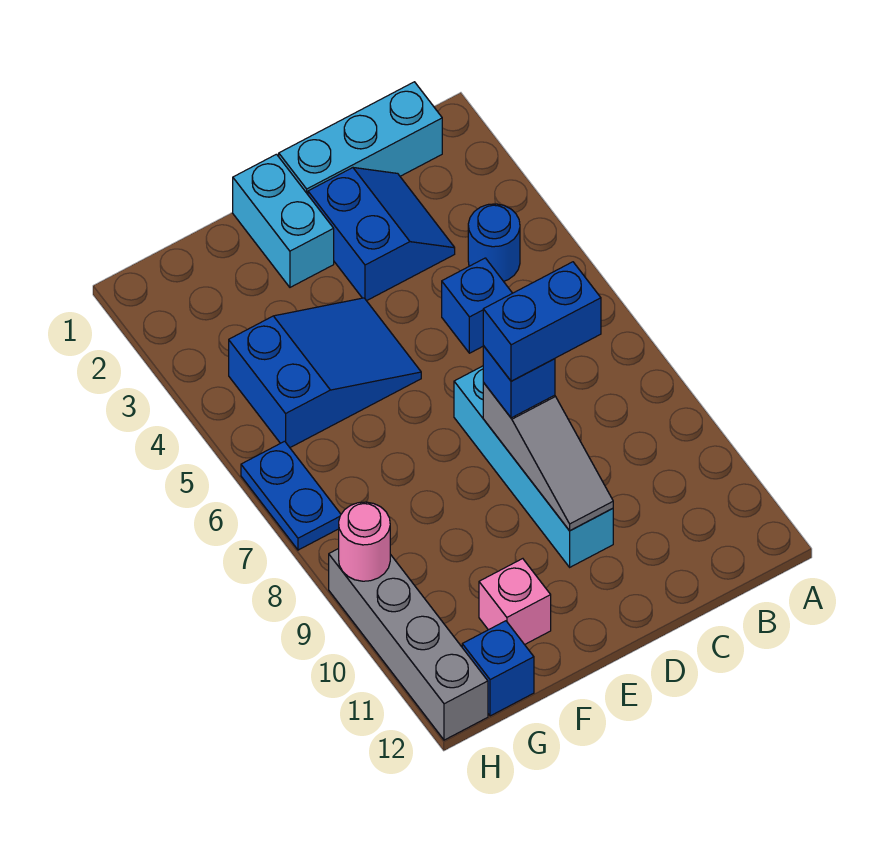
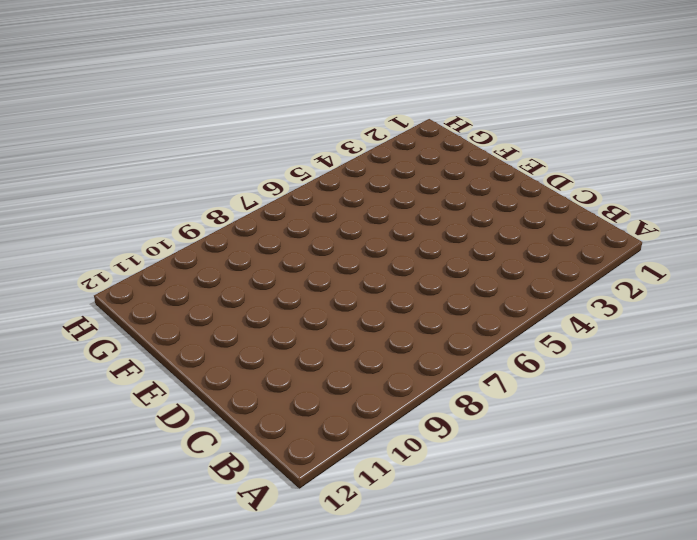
none -> cyan 1x3 brick [279,82,442,194]
none -> blue 1x1 round brick [468,204,520,281]
none -> blue 2x2 slope [308,168,455,301]

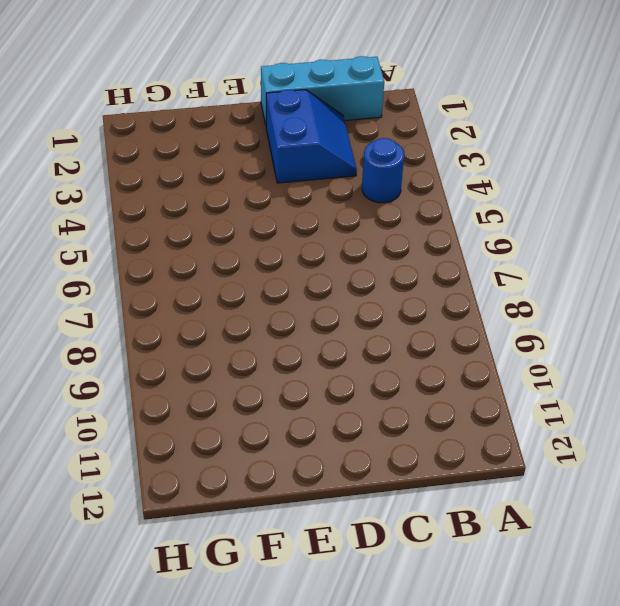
none -> blue 1x1 brick [442,258,512,353]
none -> cyan 1x4 brick [454,366,613,567]
none -> cyan 1x2 brick [233,154,334,287]

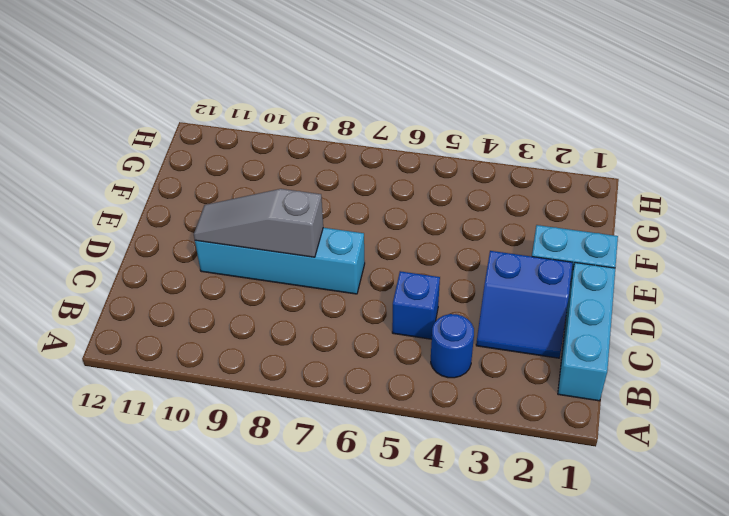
none -> blue 2x3 slope [229,298,421,447]
none -> pink 1x1 brick [479,559,551,645]
none -> blue 1x1 brick [462,621,534,716]

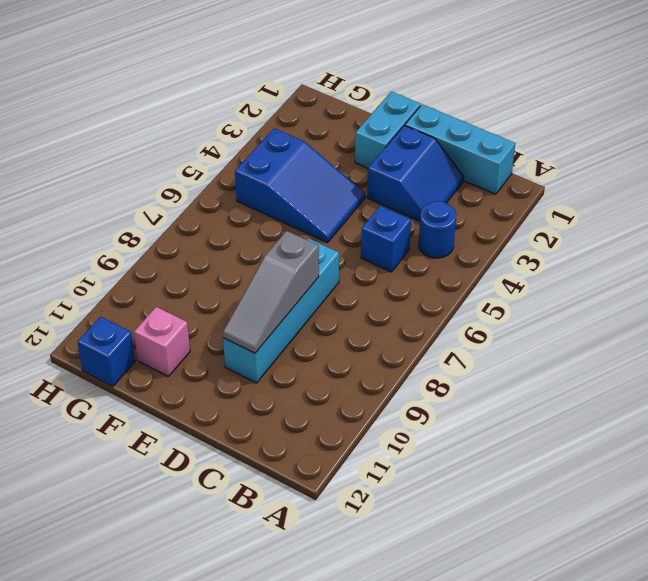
none -> blue 1x2 plate [241,441,341,550]
none -> grey 1x4 brick [329,549,488,740]
none -> pink 1x1 round brick [339,502,390,581]

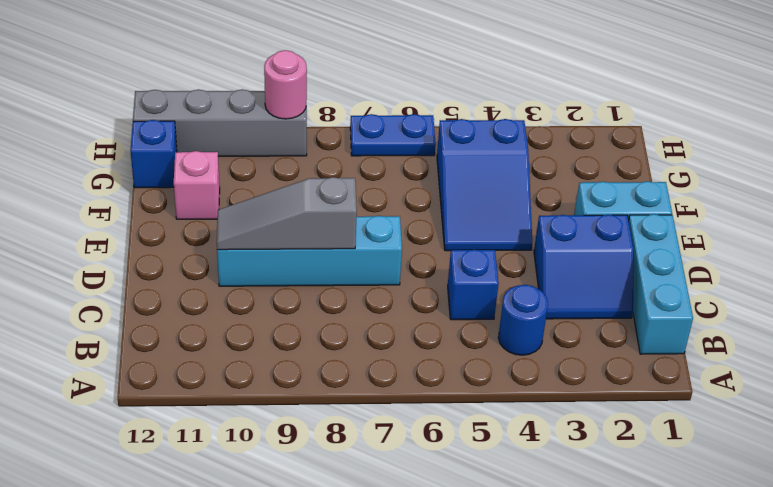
none -> blue 1x1 brick [483,346,555,418]
none -> blue 1x2 brick [483,262,601,381]

